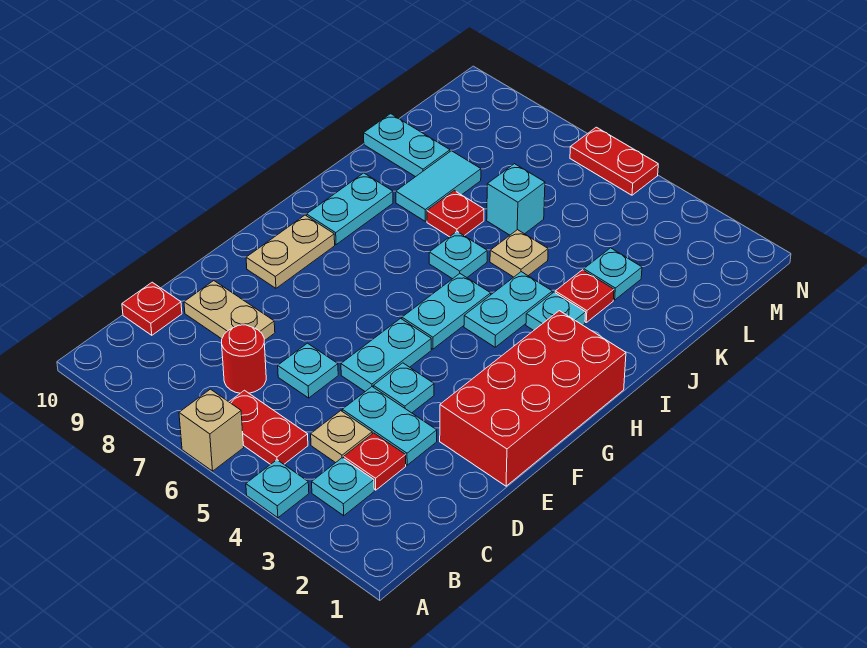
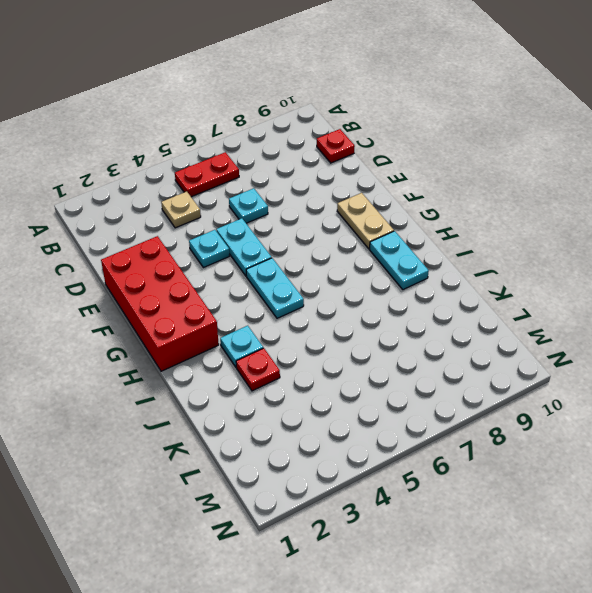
none -> cyan 1x1 plate [246,460,309,518]
none -> tan 1x1 brick [179,389,244,471]
none -> cyan 1x1 plate [312,458,374,516]

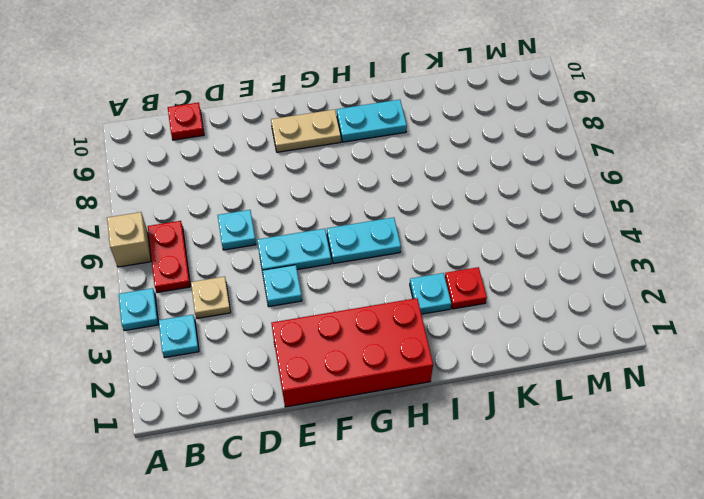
none -> red 1x1 plate [344,433,406,490]
none -> red 1x1 round brick [222,325,266,393]
none -> cyan 1x2 plate [342,387,437,465]

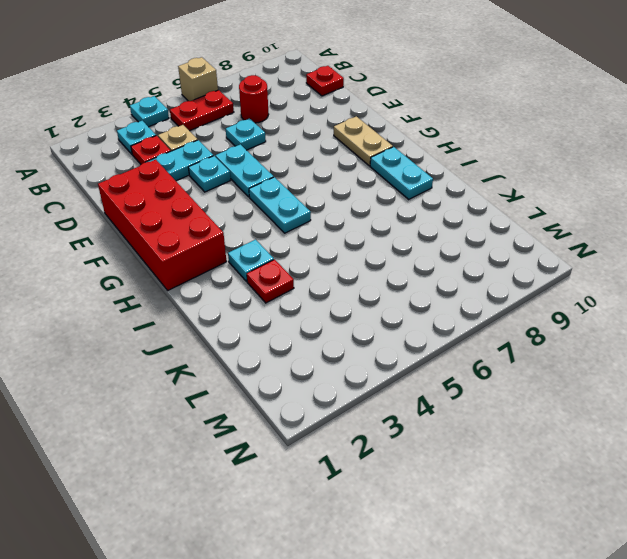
none -> tan 1x2 plate [184,281,275,341]
none -> cyan 1x2 plate [464,272,552,347]
none -> cyan 1x1 plate [429,232,487,279]

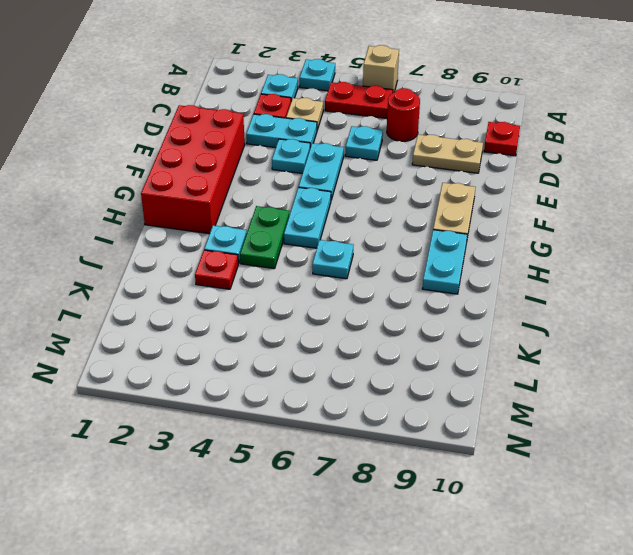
green 1x2 plate [240,206,289,269] -> cyan 1x2 plate [464,272,552,347]
none -> tan 1x1 plate [490,230,548,277]
none -> red 1x1 plate [427,191,484,237]
none -> cyan 1x2 tile [396,151,481,221]

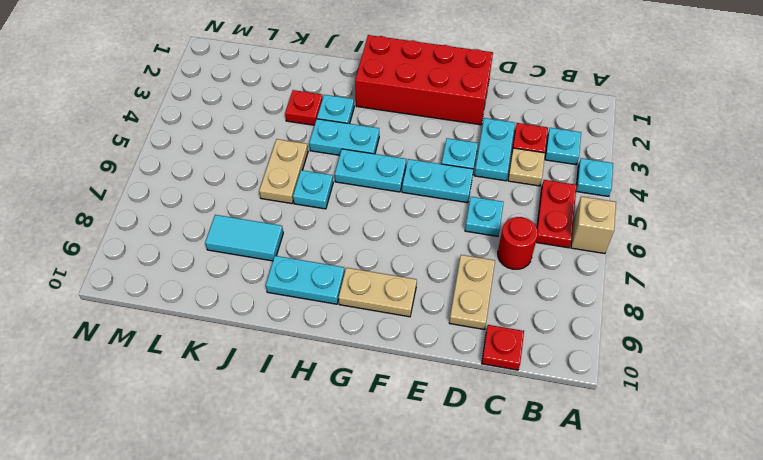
tan 1x2 plate [259,139,308,204] -> tan 1x1 plate [490,230,548,277]
none -> red 1x1 plate [427,191,484,237]
none -> cyan 1x1 plate [584,248,642,300]
none -> cyan 1x1 brick [487,164,545,235]

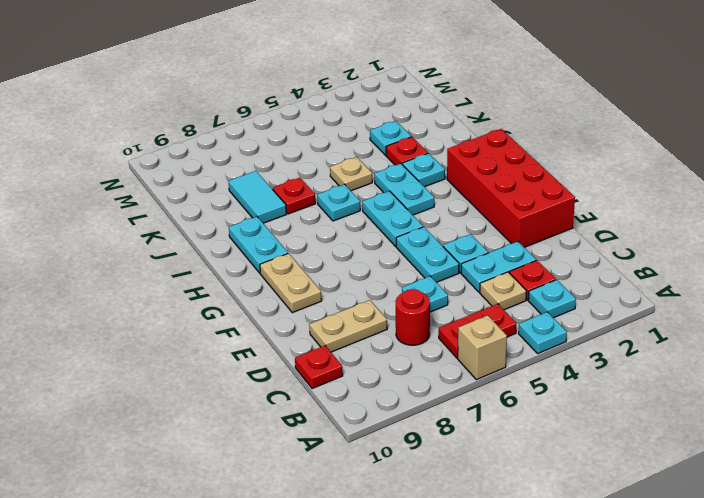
none -> cyan 1x1 brick [487,164,545,235]
none -> cyan 1x2 plate [364,114,450,177]
none -> red 1x2 plate [570,127,658,195]

